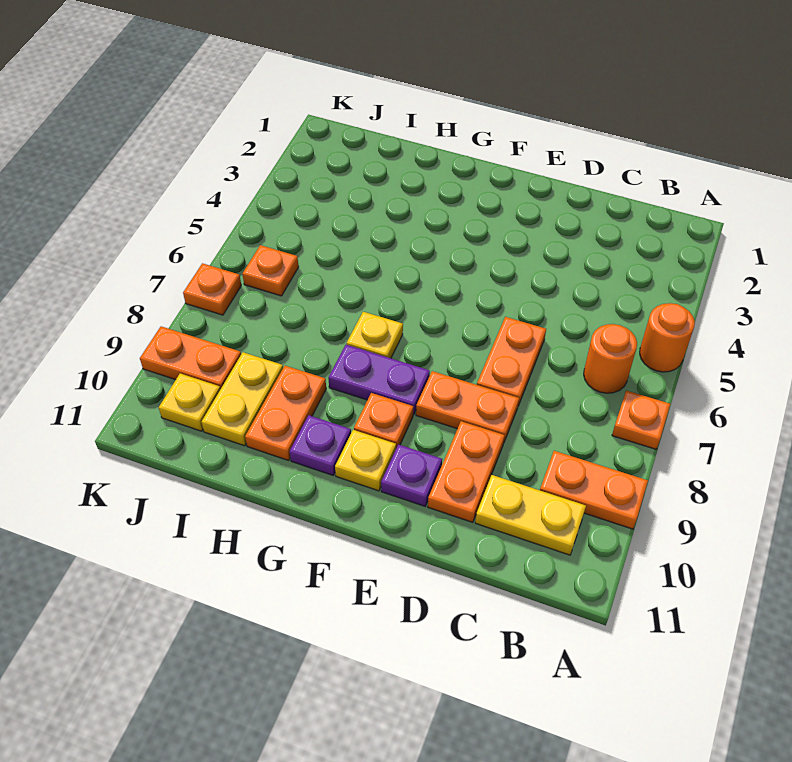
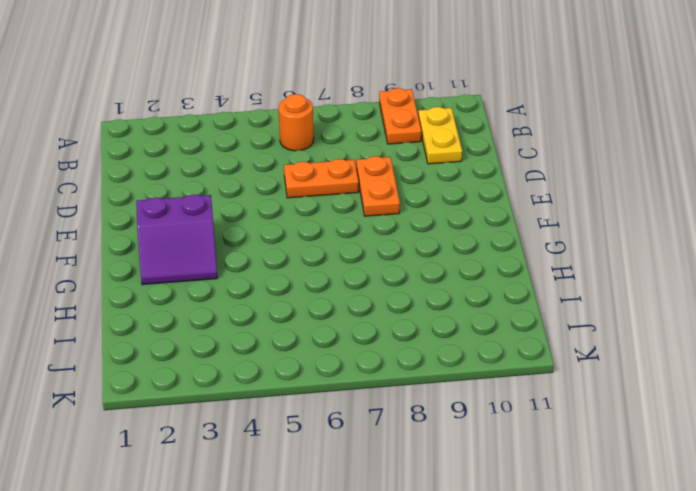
purple 2x2 slope [136,195,218,285] -> none
none -> orange 1x1 round brick [640,303,695,372]
none -> orange 1x1 plate [612,391,670,449]
none -> orange 1x2 plate [428,421,505,522]

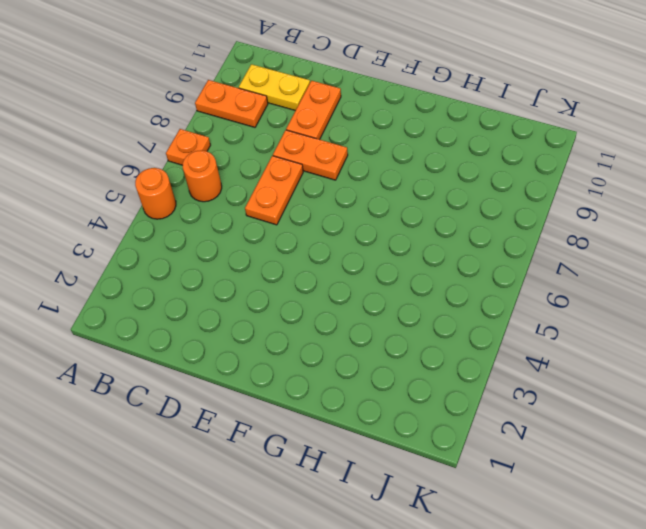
none -> purple 1x1 plate [381,445,442,506]
none -> purple 1x2 plate [328,345,430,415]
none -> orange 1x1 plate [354,393,413,448]

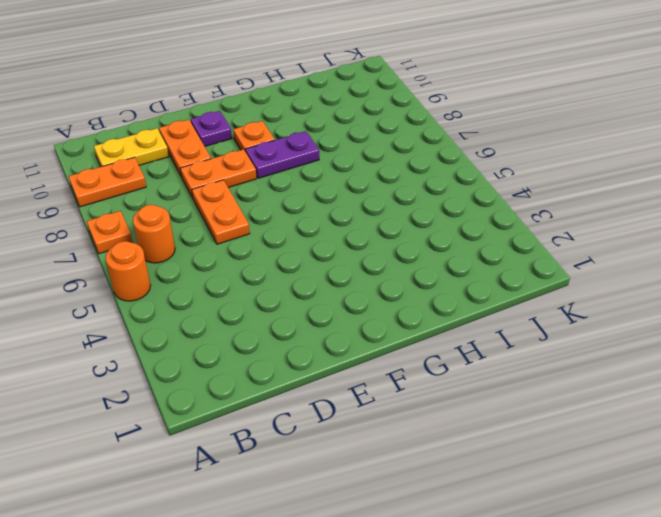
none -> yellow 1x1 plate [335,430,396,491]
none -> yellow 1x1 plate [347,312,403,358]
none -> purple 1x1 plate [290,415,351,475]

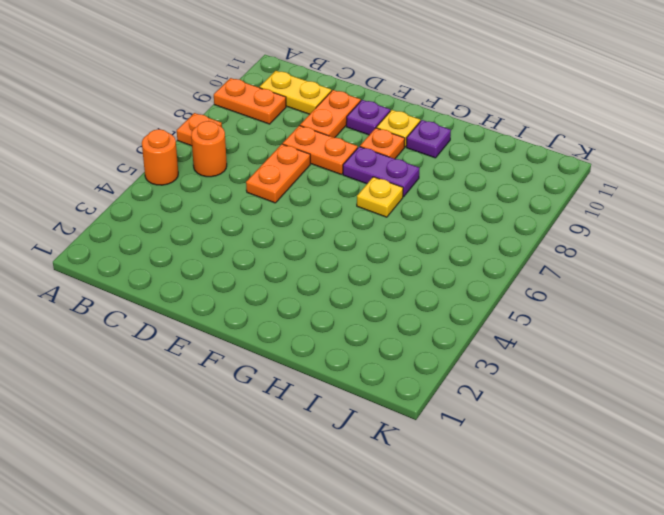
none -> orange 1x2 plate [245,366,326,460]
none -> yellow 1x2 plate [202,352,283,446]
none -> orange 1x1 plate [243,245,299,296]

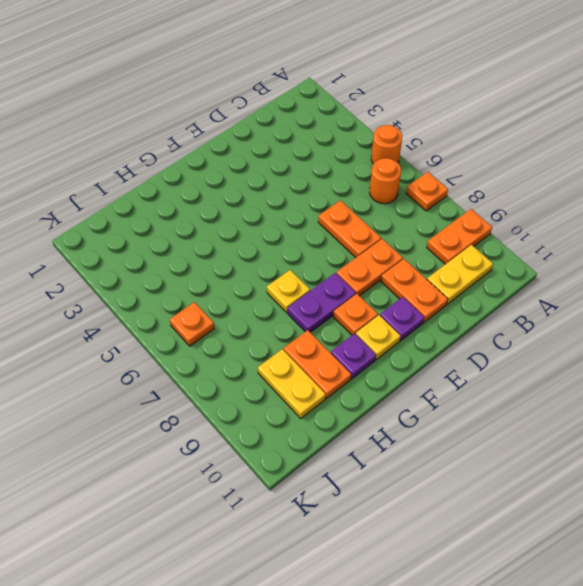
none -> orange 1x2 plate [140,326,241,389]
none -> yellow 1x1 plate [159,374,220,431]
none -> orange 1x1 plate [183,263,241,315]

